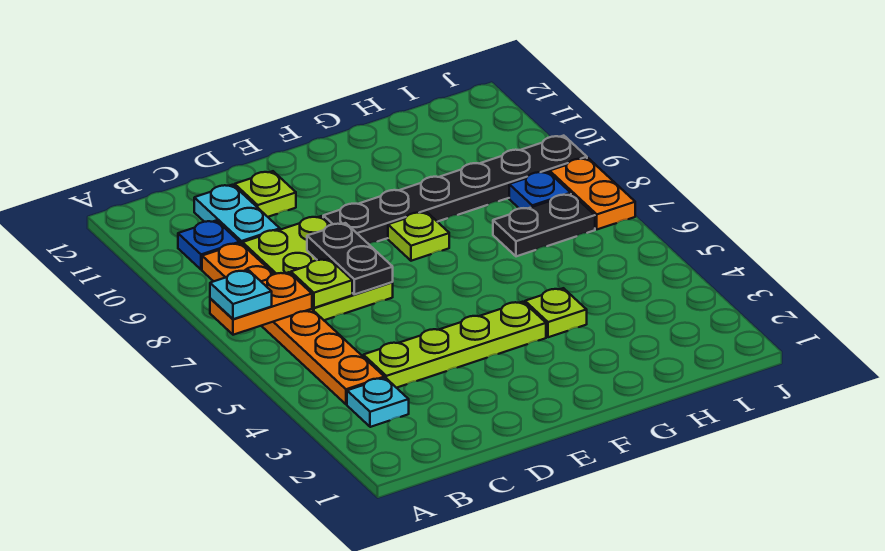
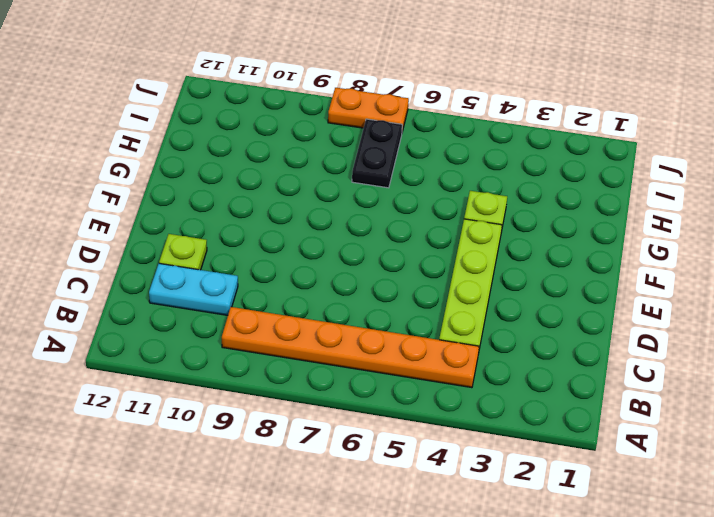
none -> cyan 1x1 plate [347,378,409,427]
none -> blue 1x1 plate [178,221,239,270]
none -> lime 2x3 plate [243,216,393,320]

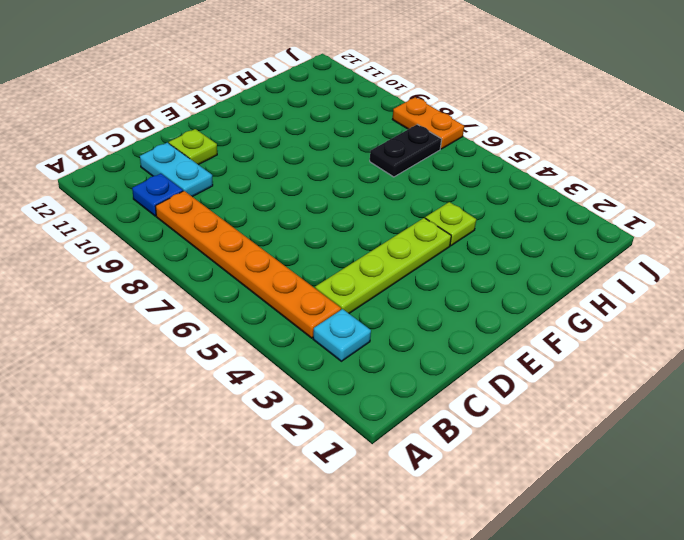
none -> lime 2x3 plate [243,216,393,320]
none -> black 1x6 plate [323,136,587,244]
none -> lime 1x1 plate [388,212,449,261]

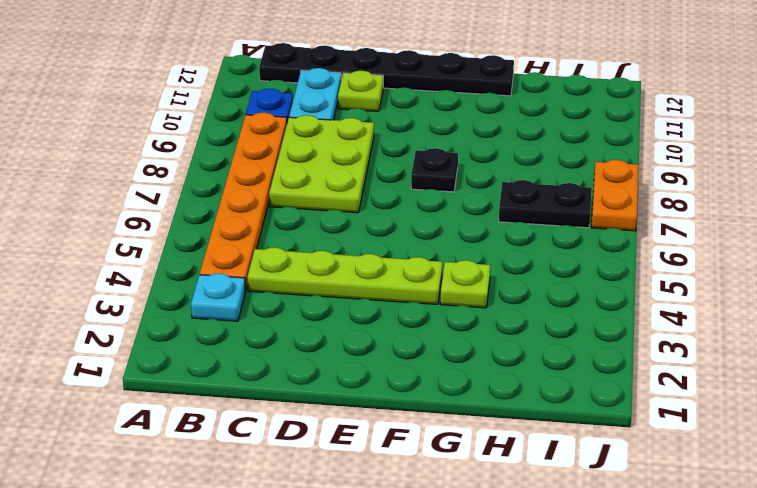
black 1x6 plate [259,43,514,96] -> black 1x6 plate moved to [323,136,587,244]
black 1x1 plate [411,148,458,192] -> lime 1x1 plate [388,212,449,261]
none -> blue 1x1 plate [509,171,571,209]
none -> orange 1x2 plate [210,272,312,335]
none -> lime 1x1 plate [291,259,352,308]

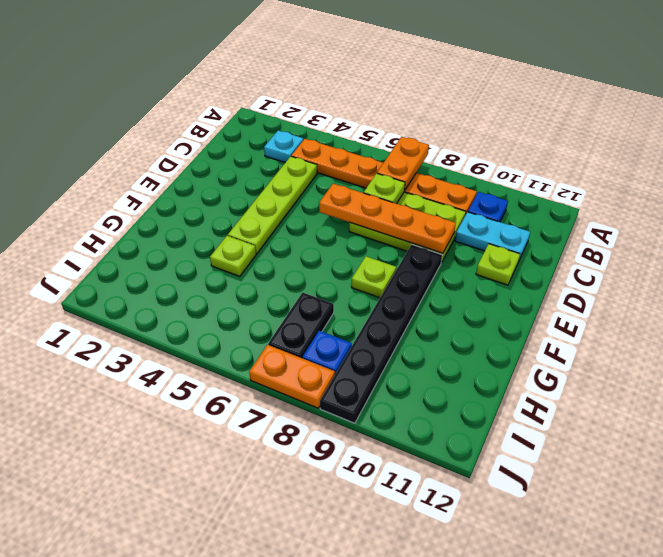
orange 1x4 plate [319,184,456,253] -> black 1x2 plate [307,223,393,294]
none -> cyan 1x1 plate [210,270,272,319]

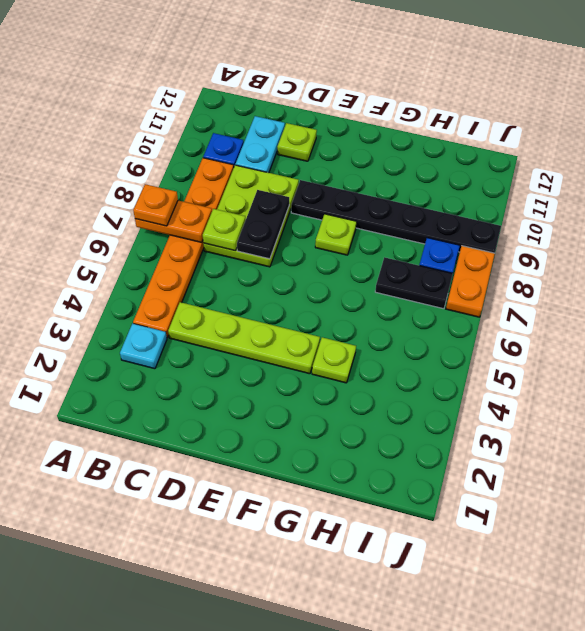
orange 1x1 plate [133,184,178,226] -> cyan 1x1 plate [210,270,272,319]

